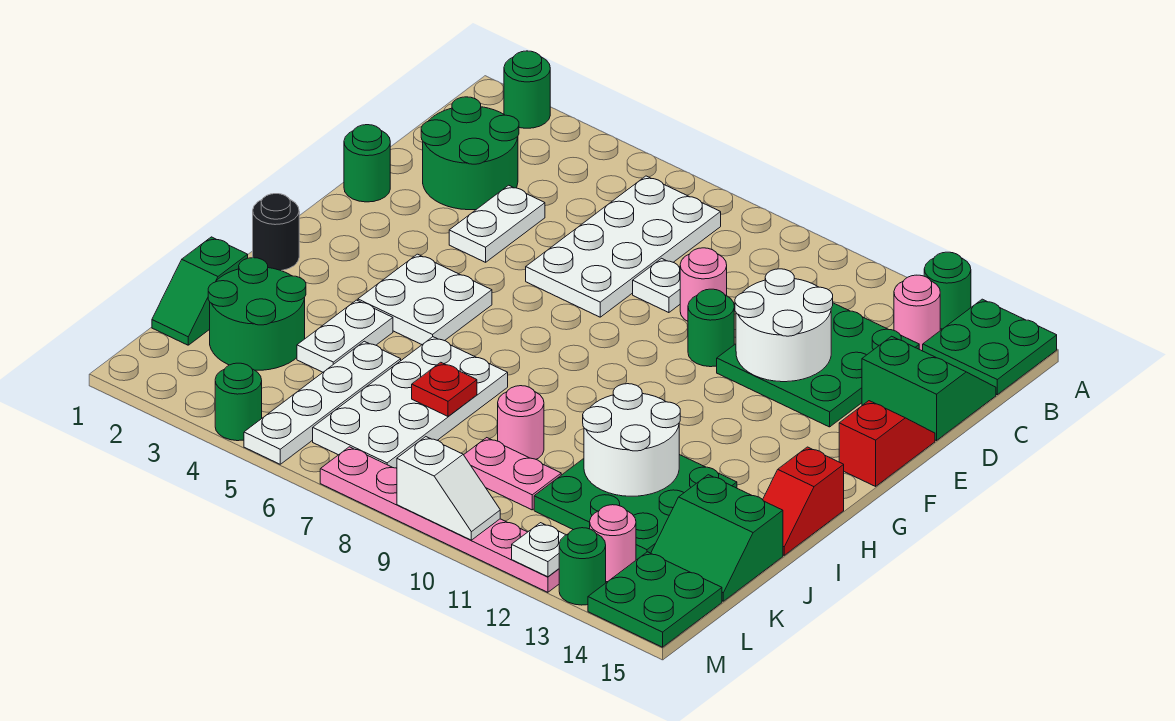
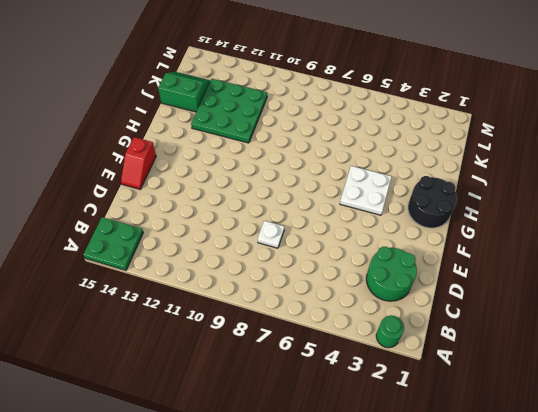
black 2x2 round brick [408,176,457,228] -> black 1x1 round brick [253,194,299,271]
none -> green 1x1 round brick [924,252,971,329]
none -> white 2x4 plate [526,176,721,317]
none -> pink 1x1 round brick [894,275,940,351]
none -> green 3x3 plate [717,303,919,427]

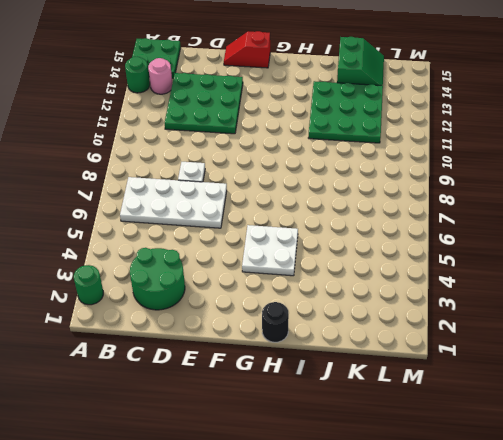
none -> green 2x2 slope [862,336,996,441]
none -> white 1x2 plate [449,185,545,262]
none -> pink 1x1 round brick [680,248,727,321]
none -> green 1x1 round brick [344,125,390,202]

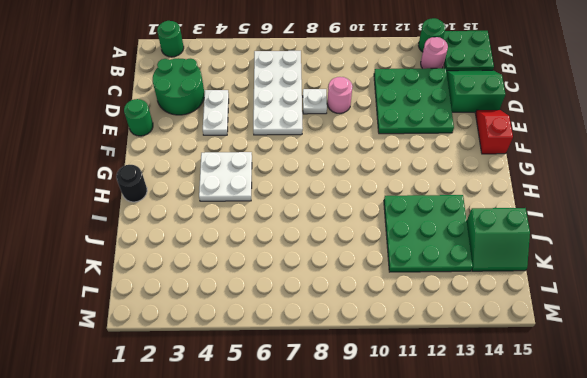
none -> green 1x1 round brick [688,289,734,367]
none -> red 1x2 slope [763,447,844,555]
none -> white 1x2 plate [297,300,393,372]
none -> white 2x4 plate [313,337,508,468]

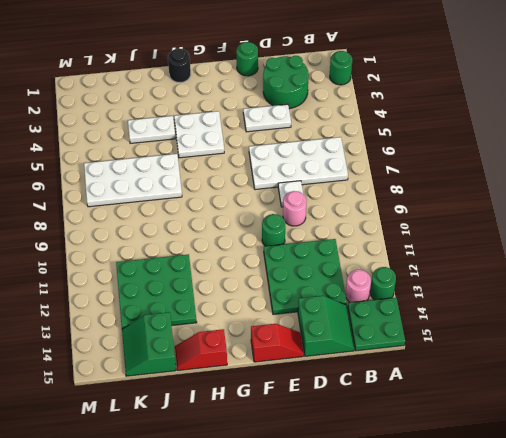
none -> green 1x2 slope [152,237,248,345]
none -> green 2x2 round brick [208,258,306,370]
none -> white 1x4 plate [244,341,401,464]
none -> pink 1x1 round brick [498,386,544,459]

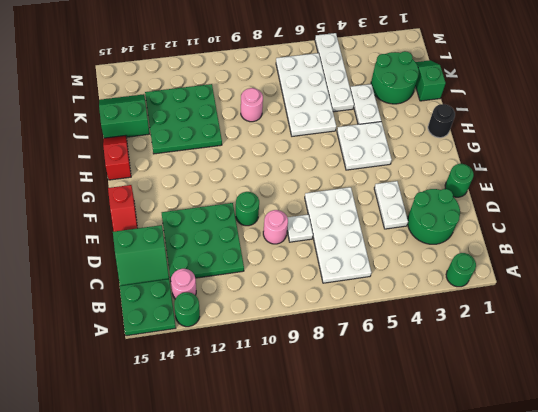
none -> pink 1x2 plate [464,438,561,510]
none -> pink 1x1 round brick [590,505,636,582]
none -> green 2x2 plate [588,552,722,647]
none -> green 1x1 round brick [215,363,262,441]

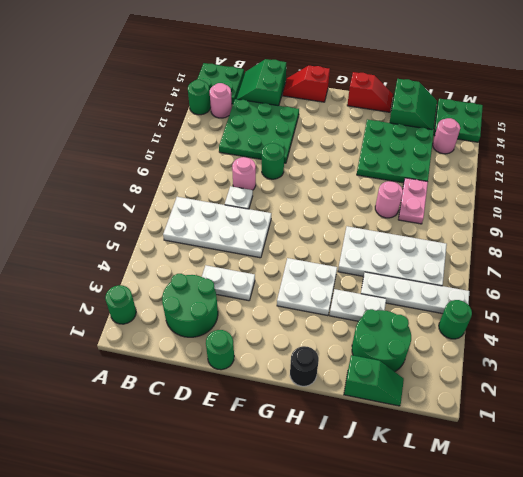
none -> pink 1x6 plate [320,447,559,592]
none -> green 1x1 round brick [559,528,606,605]
none -> white 2x2 round brick [735,269,833,382]
none -> white 2x2 round brick [583,384,680,496]

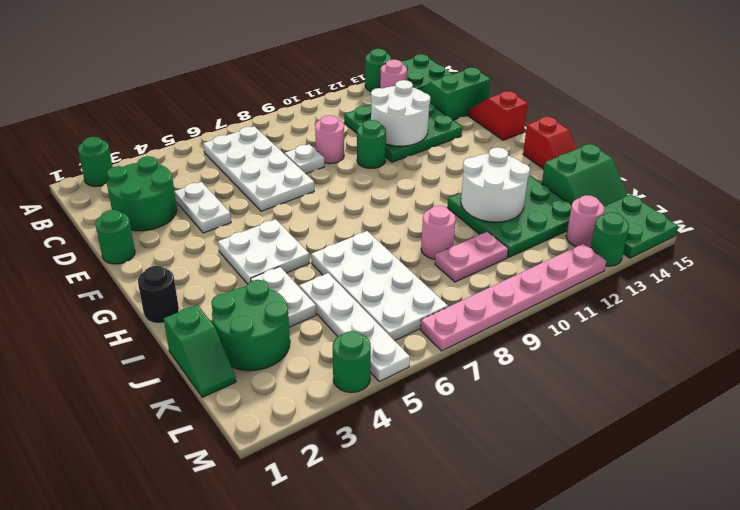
none -> red 1x1 plate [412,362,477,416]
none -> white 1x2 slope [397,437,500,540]
none -> white 1x1 plate [512,523,566,577]

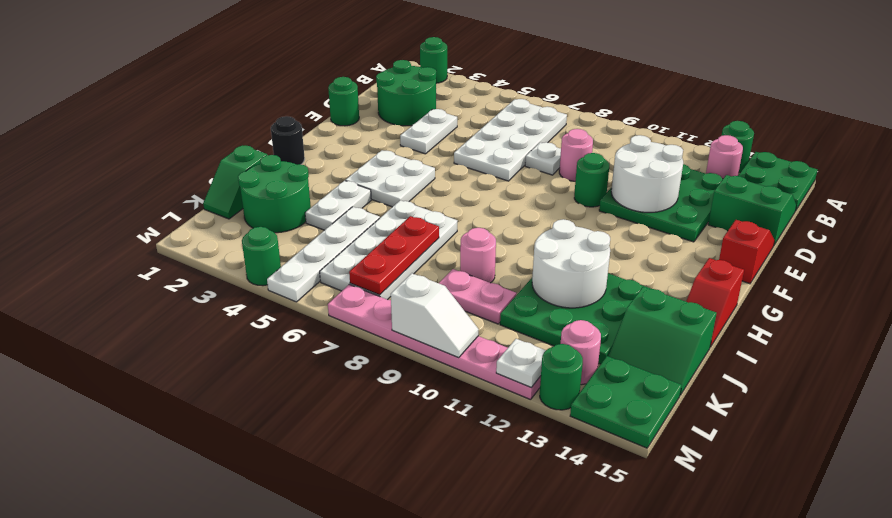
red 1x3 plate [349,216,439,295] -> red 1x1 plate [412,362,477,416]

